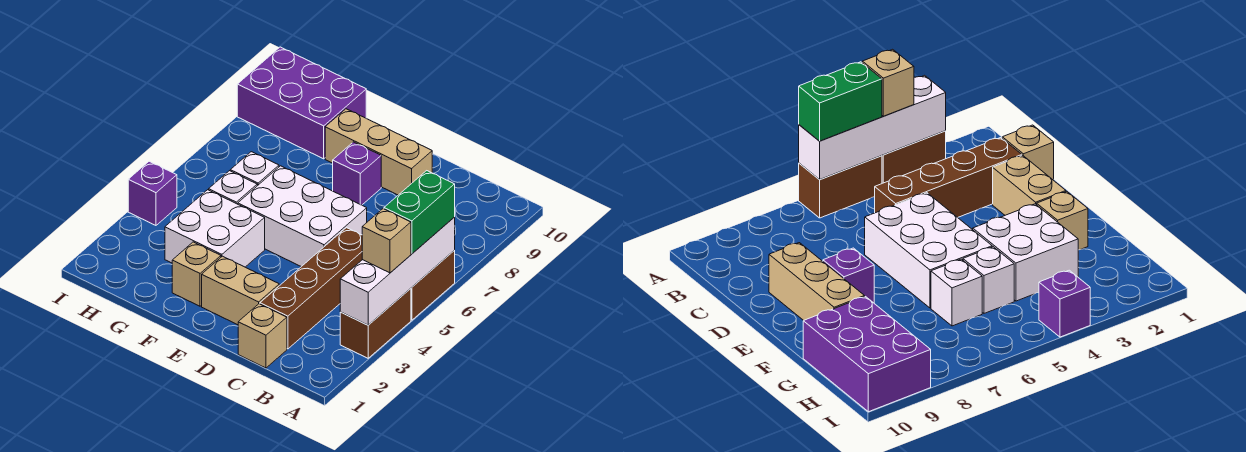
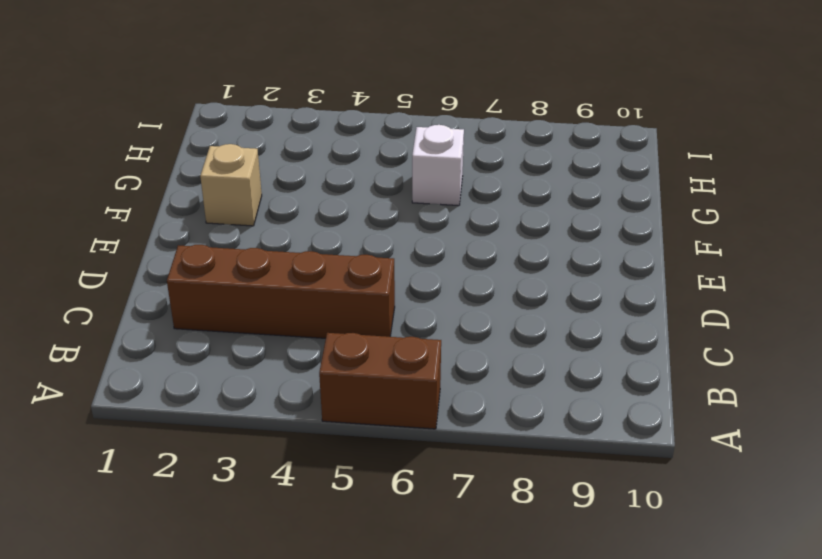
none -> brown 1x2 brick [340,289,411,358]
none -> tan 1x1 brick [238,304,287,368]
none -> tan 1x2 brick [202,256,279,325]

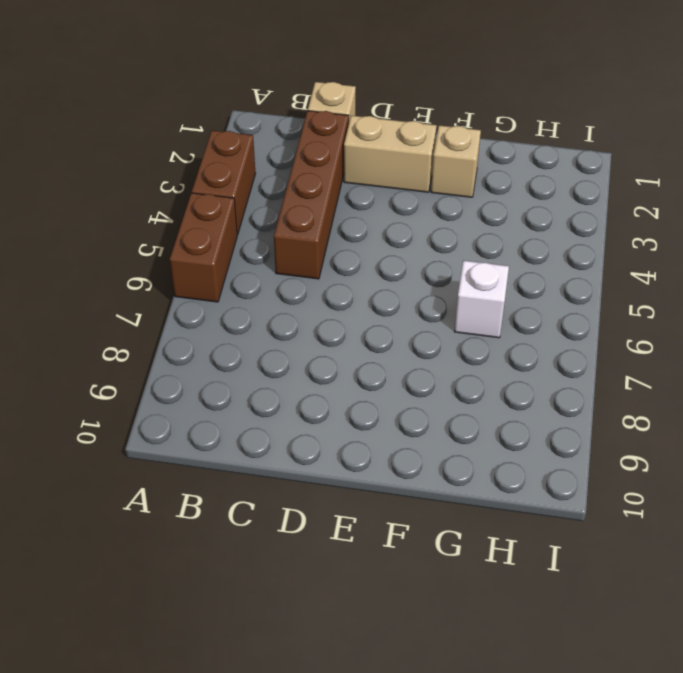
none -> white 2x3 brick [238,166,367,267]
none -> tan 1x3 brick [325,109,432,195]
none -> purple 1x1 brick [333,142,381,205]

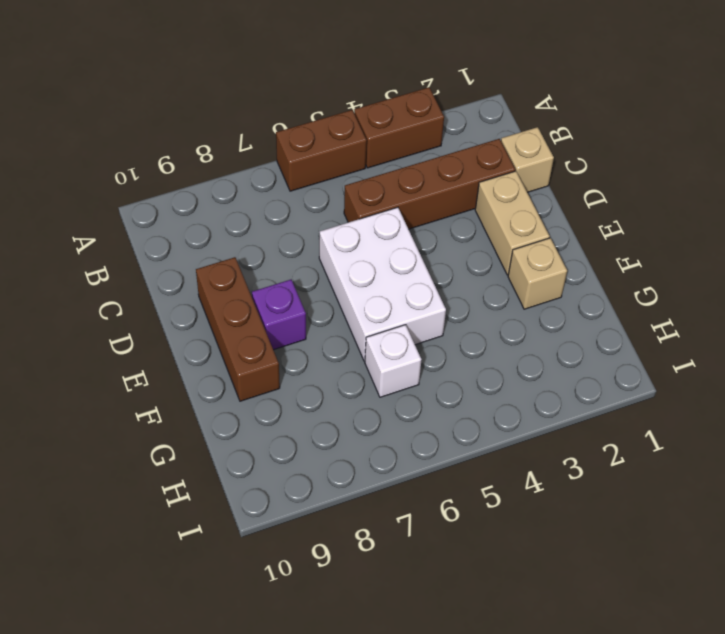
brown 1x3 brick [196,257,280,401] -> tan 1x3 brick [325,109,432,195]
none -> white 2x2 brick [165,190,265,267]
none -> white 1x1 brick [209,171,257,204]
none -> purple 2x3 brick [237,47,366,159]

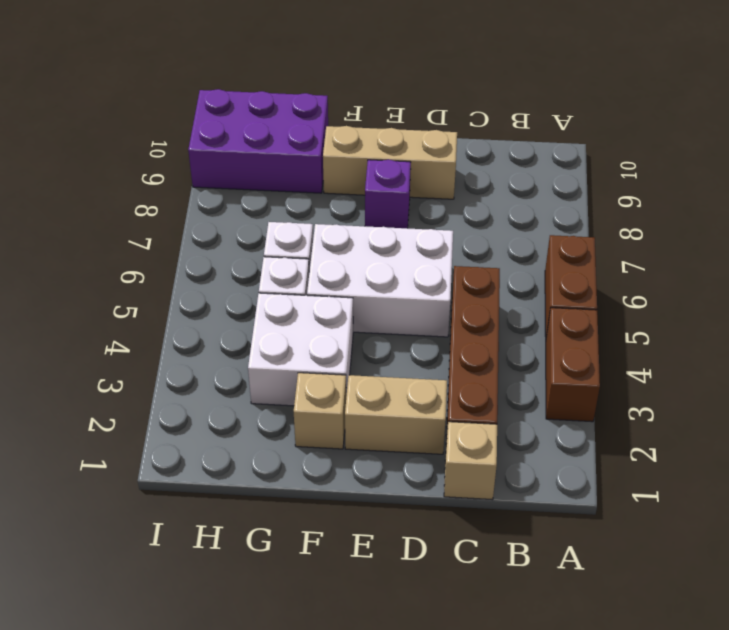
none -> purple 1x1 brick [128,161,177,225]
none -> white 1x4 brick [340,217,455,325]
none -> tan 1x1 brick [362,209,411,273]

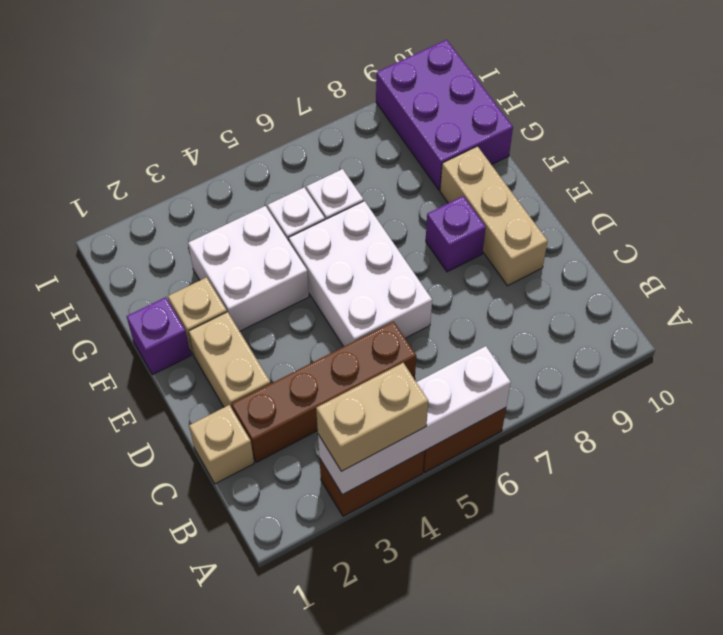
tan 1x2 brick [316,363,428,471] -> tan 1x1 brick [362,209,411,273]
purple 1x1 brick [126,297,191,375] -> purple 1x1 brick moved to [128,161,177,225]
none -> green 1x2 brick [384,171,455,254]

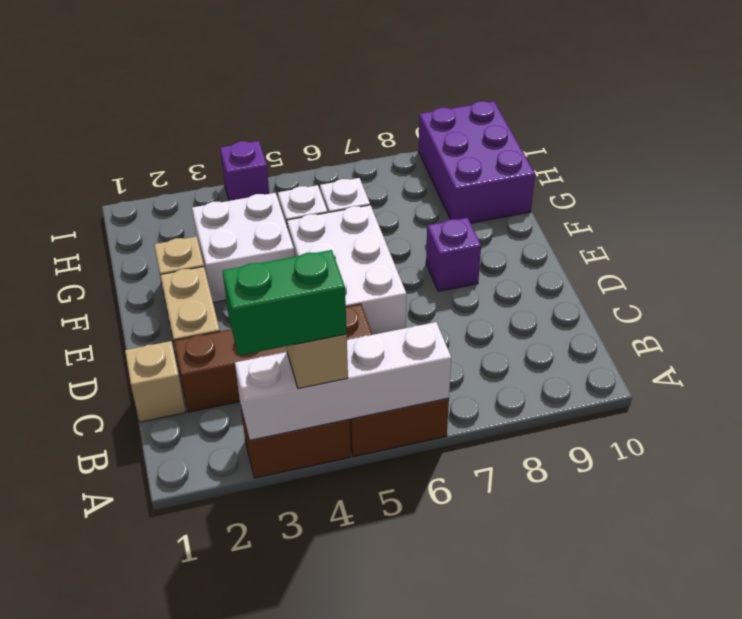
green 1x2 brick [223,250,347,355] -> green 1x2 brick moved to [384,171,455,254]
none -> tan 1x3 brick [325,109,432,195]

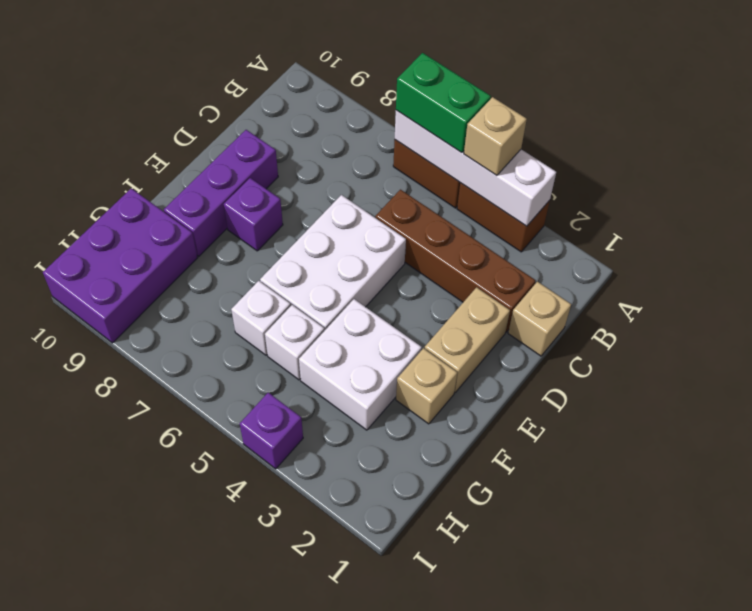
purple 1x3 brick [164,130,278,256] -> tan 1x3 brick [325,109,432,195]

